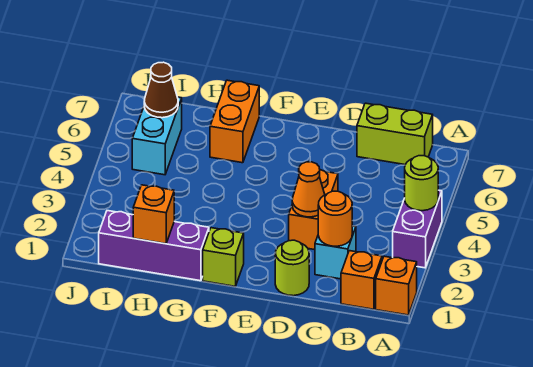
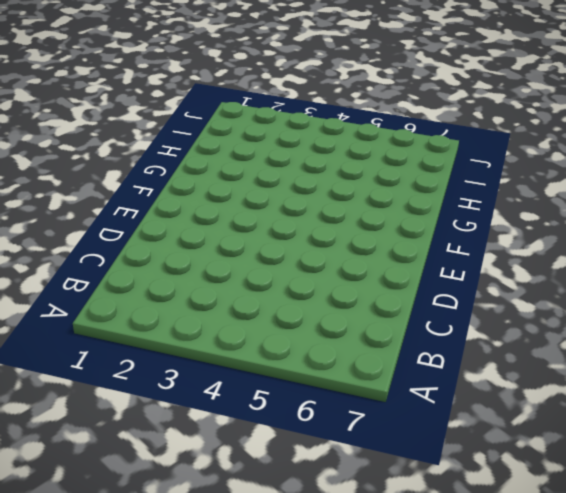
none -> orange 1x1 brick [376,256,417,315]
none -> purple 1x2 brick [393,190,442,268]
none -> orange 1x1 brick [341,251,382,309]

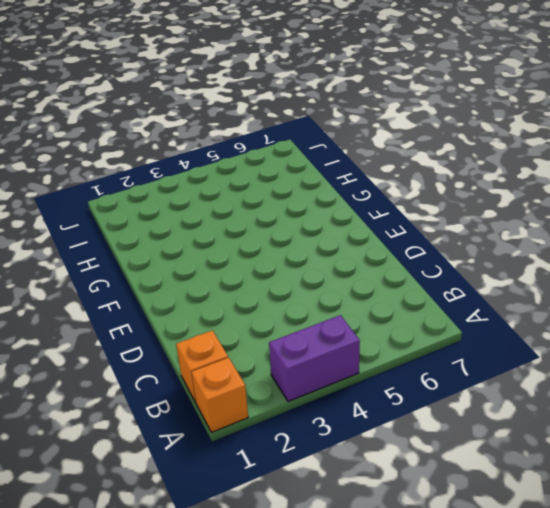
none -> lime 1x2 brick [357,103,433,165]
none -> cyan 1x1 brick [315,226,356,279]
none -> lime 1x1 round brick [275,240,309,296]

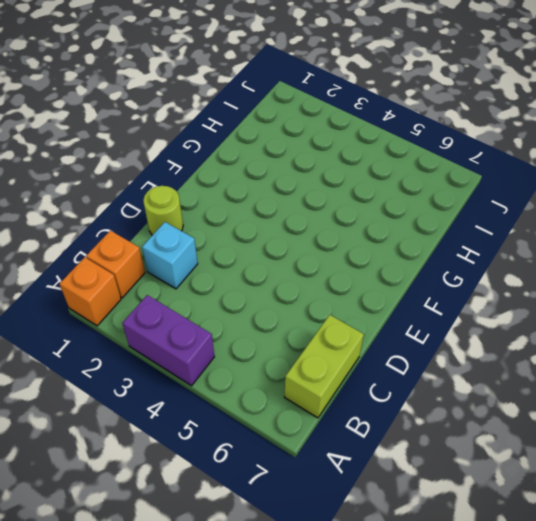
none -> orange 1x2 brick [289,170,338,250]
none -> lime 1x1 brick [203,228,244,286]
none -> purple 1x3 brick [99,211,209,281]

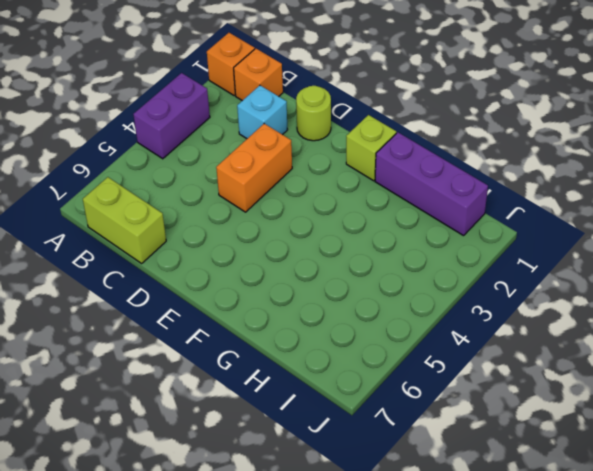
none -> orange 1x2 brick [210,80,259,163]
none -> cyan 1x2 brick [132,97,182,175]
none -> lime 1x1 round brick [405,156,438,211]

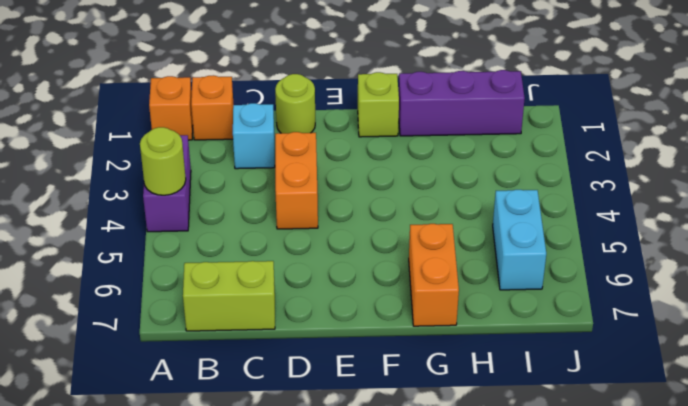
none -> orange 1x1 round brick [318,191,352,246]
none -> orange 1x1 cone [292,162,325,217]
none -> orange 1x1 brick [133,185,174,244]

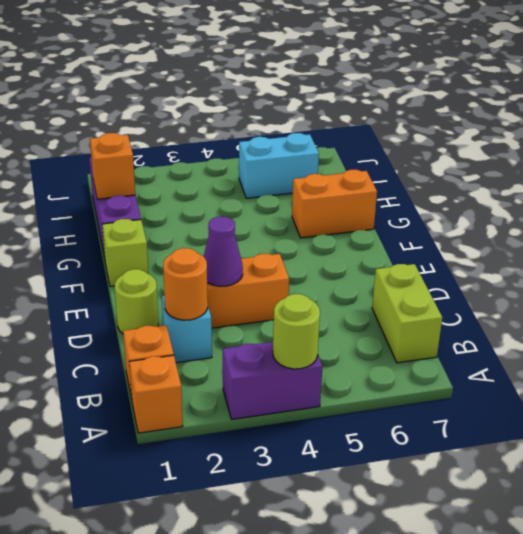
purple 1x1 cone [203,216,243,286] -> orange 1x1 cone [292,162,325,217]
none -> brown 1x1 cone [144,62,178,118]

